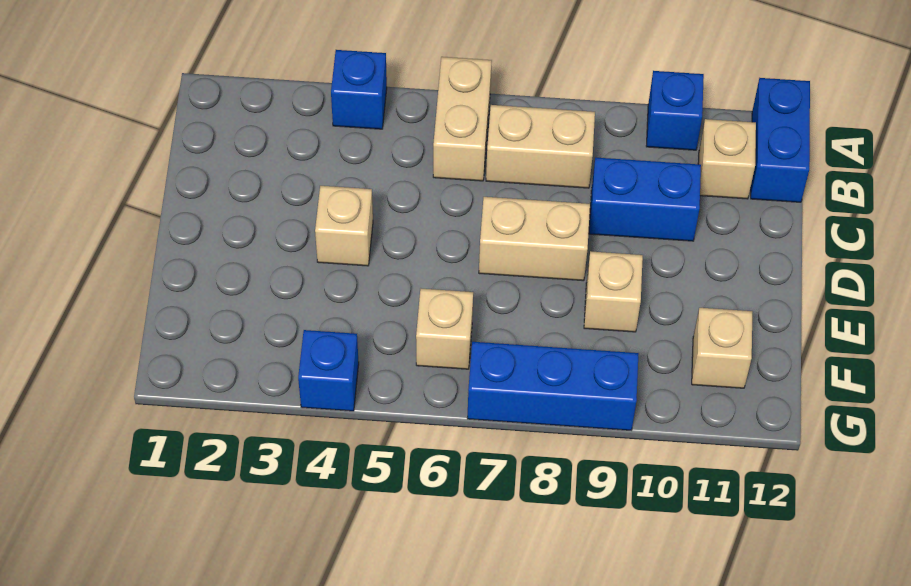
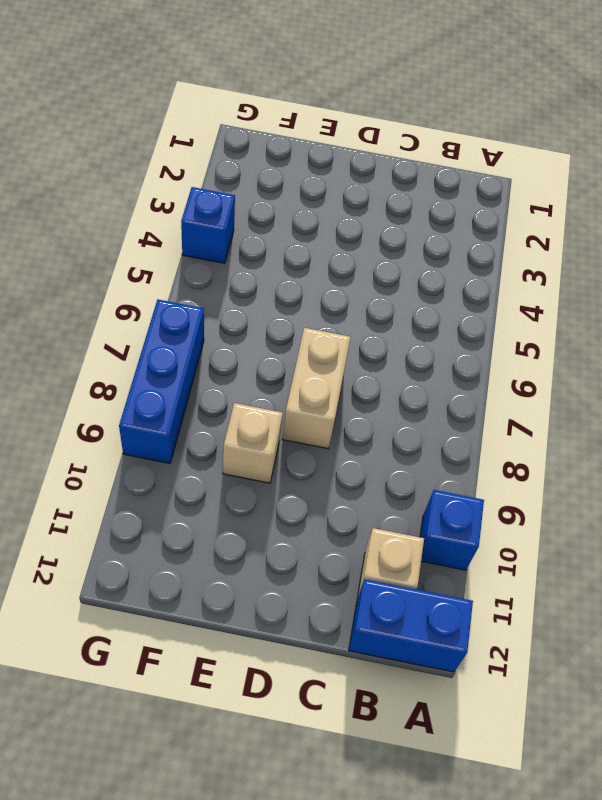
none -> blue 1x1 brick [331,50,387,129]
none -> tan 1x2 brick [433,57,492,181]
none -> tan 1x2 brick [486,105,595,188]

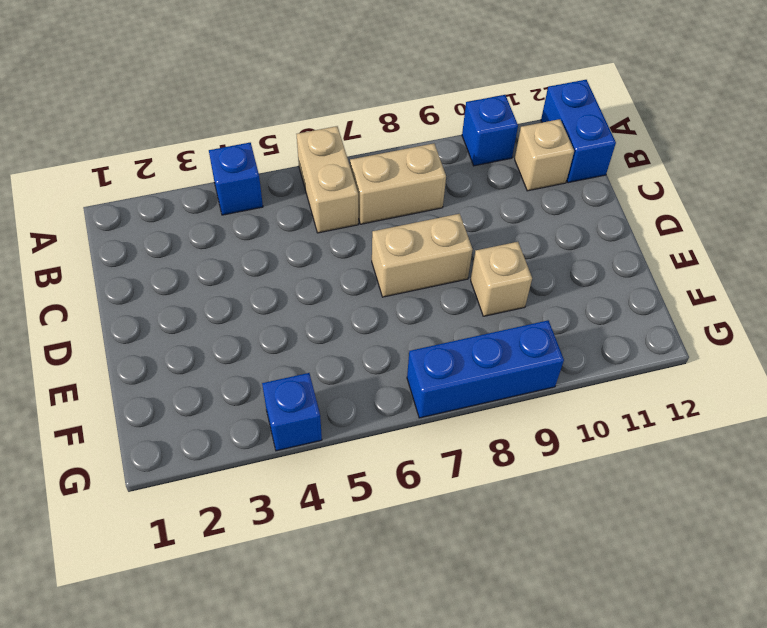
none -> blue 1x2 brick [589,157,701,241]
none -> tan 1x1 brick [315,186,373,266]
none -> tan 1x1 brick [416,289,473,369]

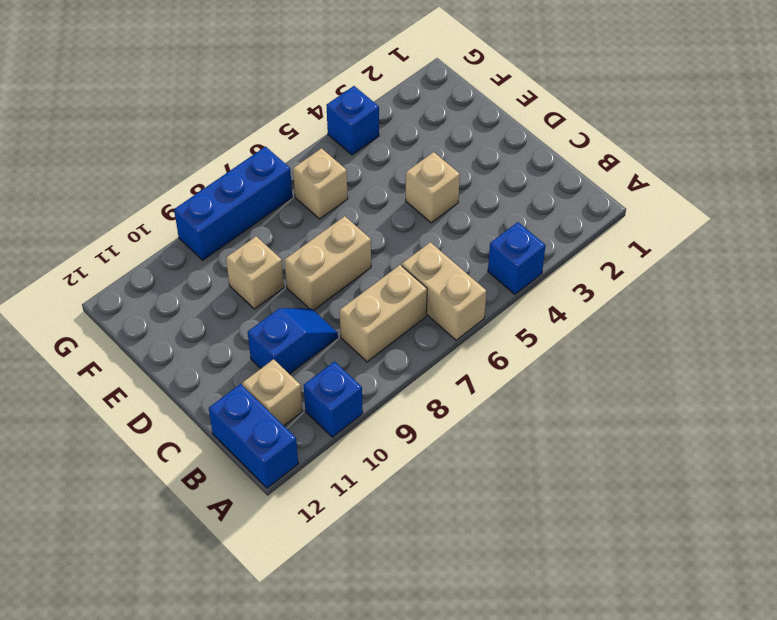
blue 1x2 slope [248,308,338,374] -> blue 1x2 brick [589,157,701,241]
none -> tan 1x1 brick [692,308,752,388]

